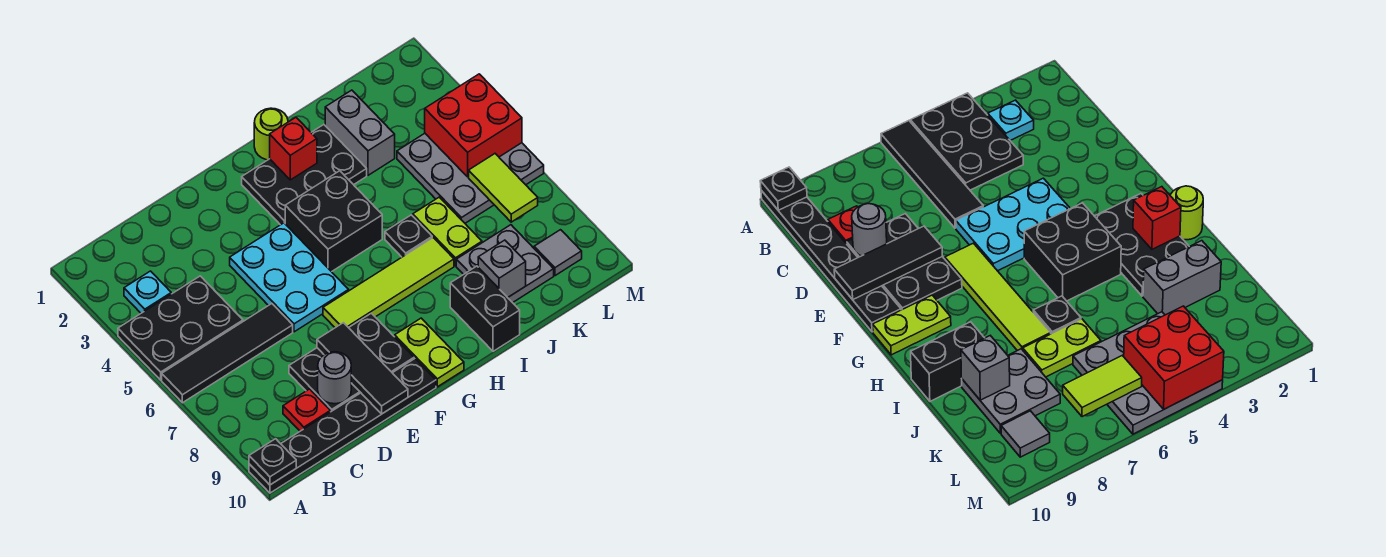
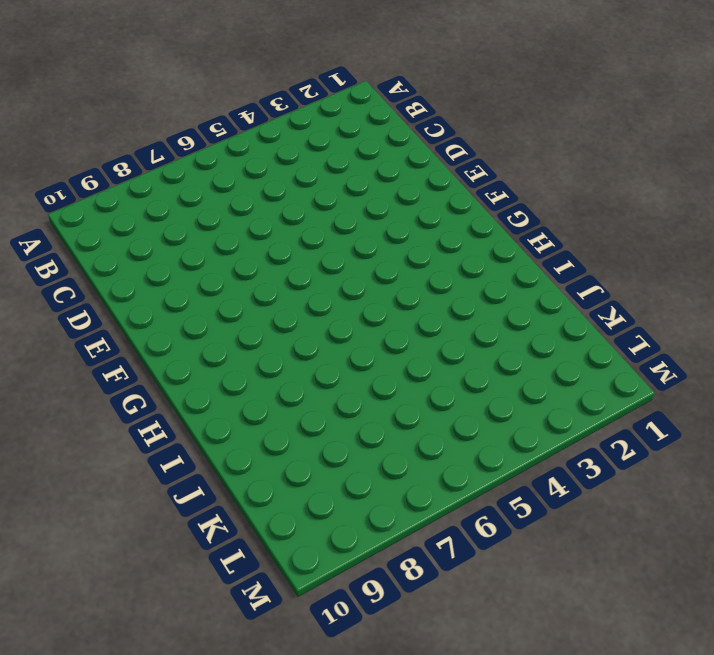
none -> black 2x3 plate [118,276,243,380]
none -> black 1x4 tile [162,304,293,403]
none -> black 1x6 plate [249,359,436,493]

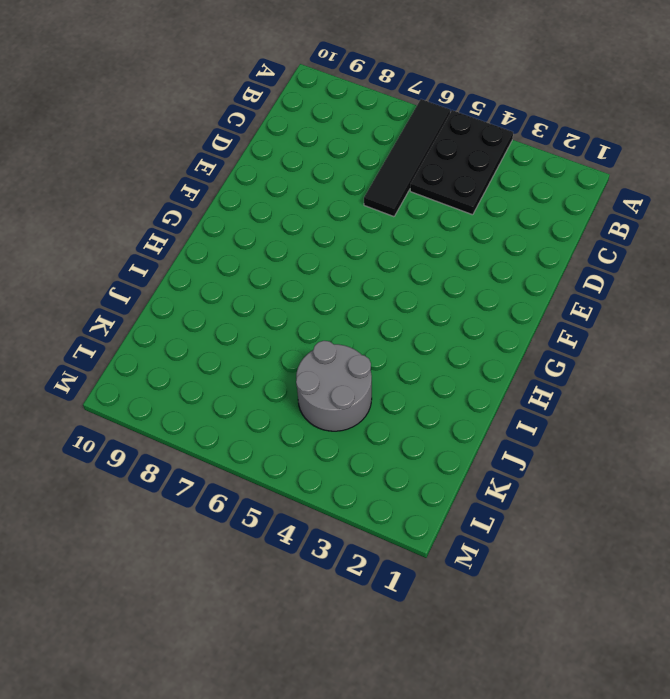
grey 2x2 round brick [296,341,372,431] -> grey 3x3 plate [397,133,544,223]
none -> black 1x6 plate [249,359,436,493]
none -> cyan 1x1 plate [124,271,171,313]
none -> red 1x1 plate [283,389,330,431]

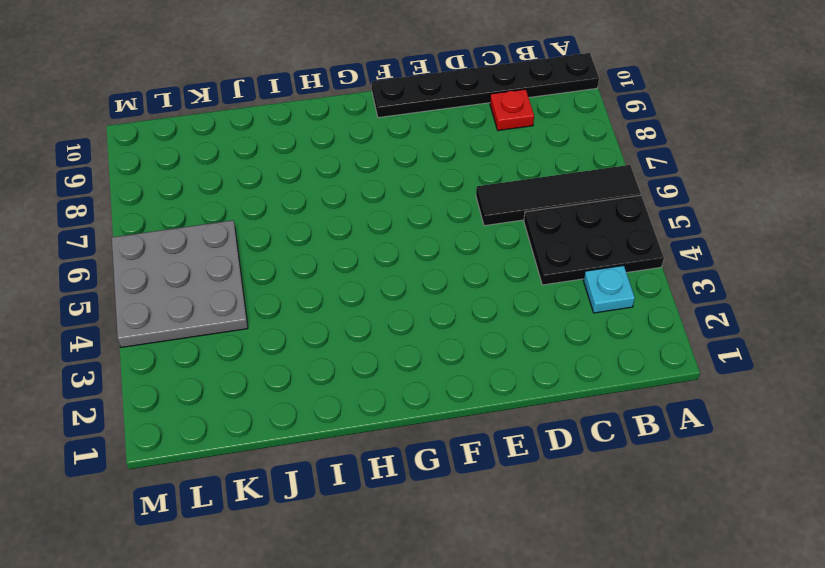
none -> black 2x3 plate [289,313,414,412]
none -> cyan 2x3 plate [230,223,349,332]
none -> lime 1x4 tile [323,238,454,328]

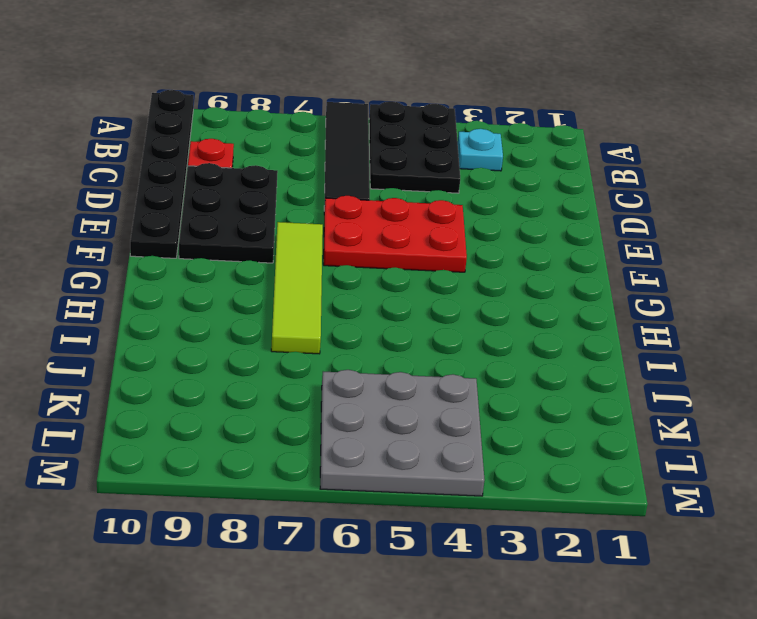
red 2x3 plate [324,196,467,272] -> cyan 2x3 plate [230,223,349,332]
none -> black 2x3 plate [242,125,367,225]
none -> black 2x2 brick [285,171,382,272]
none -> lime 1x2 plate [395,318,464,387]

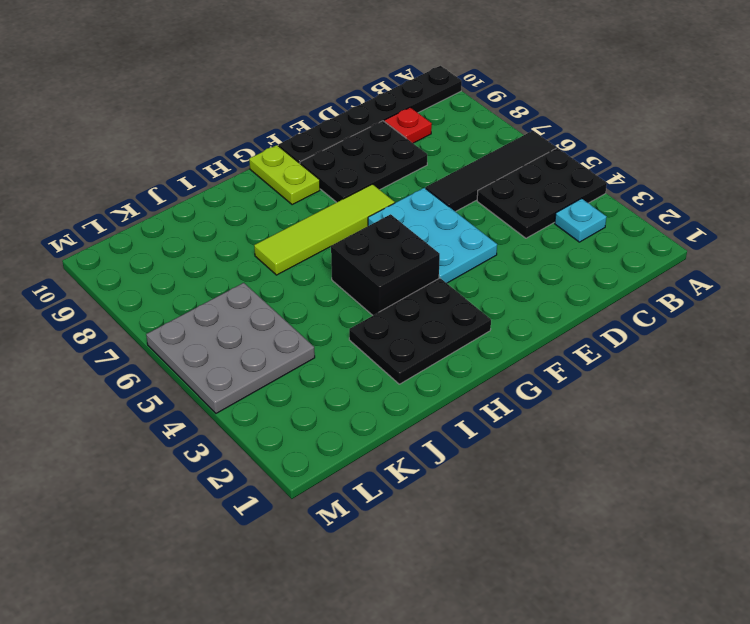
none -> lime 1x1 round brick [254,108,288,160]
none -> black 1x1 plate [385,215,432,257]
none -> black 1x2 brick [450,266,520,351]

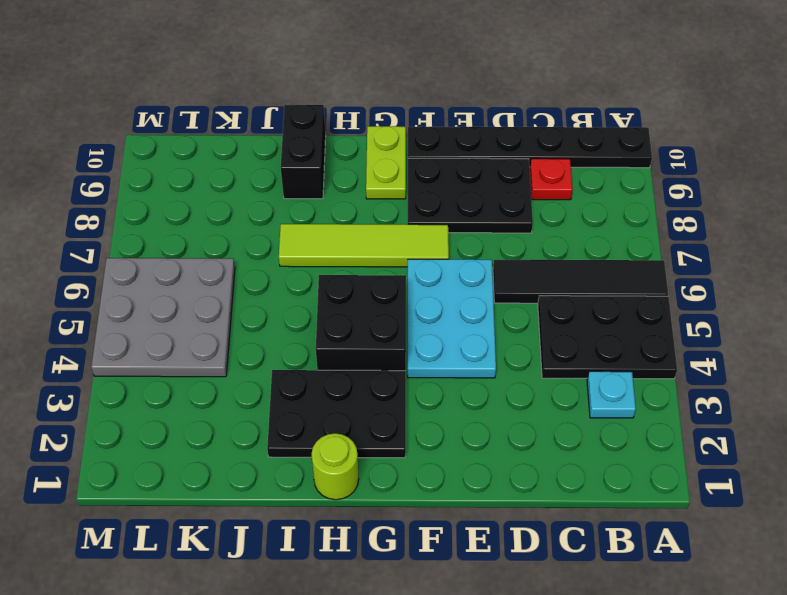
none -> black 1x1 plate [385,215,432,257]
none -> grey 1x2 brick [325,90,395,175]
none -> lime 1x2 plate [413,197,482,266]

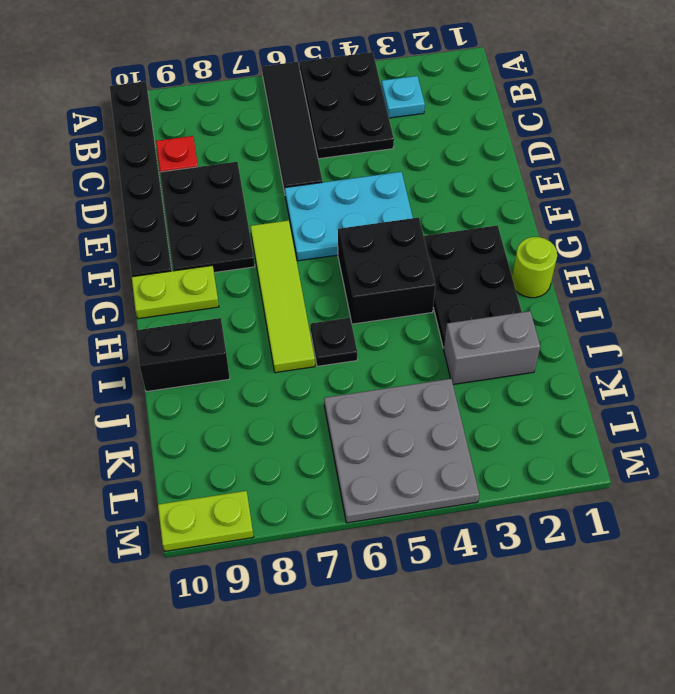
lime 1x2 plate [158,491,253,551] -> lime 1x2 plate moved to [413,197,482,266]
none -> grey 2x2 plate [456,225,554,303]
none -> grey 1x1 tile [534,230,582,276]
none -> black 1x1 plate [249,439,296,485]

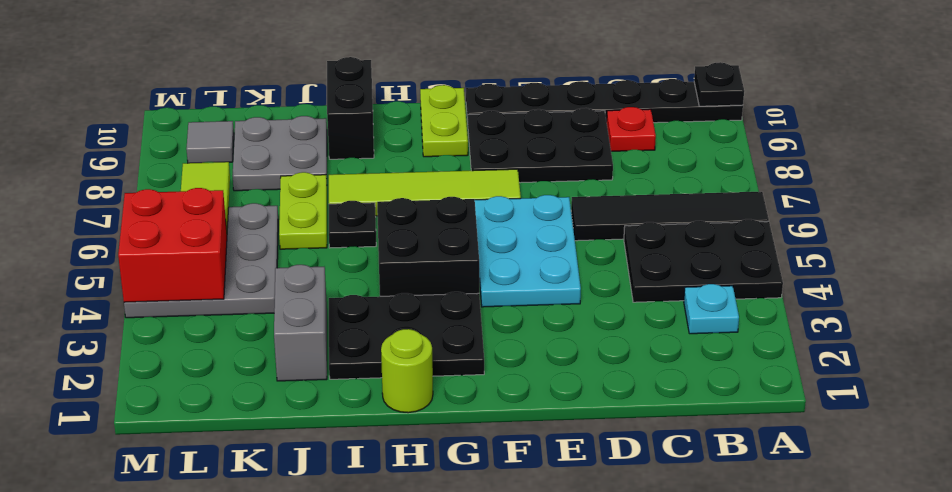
none -> grey 1x1 round brick [318,352,351,404]
none -> black 1x3 tile [317,323,408,414]
none -> red 1x1 brick [270,117,317,180]

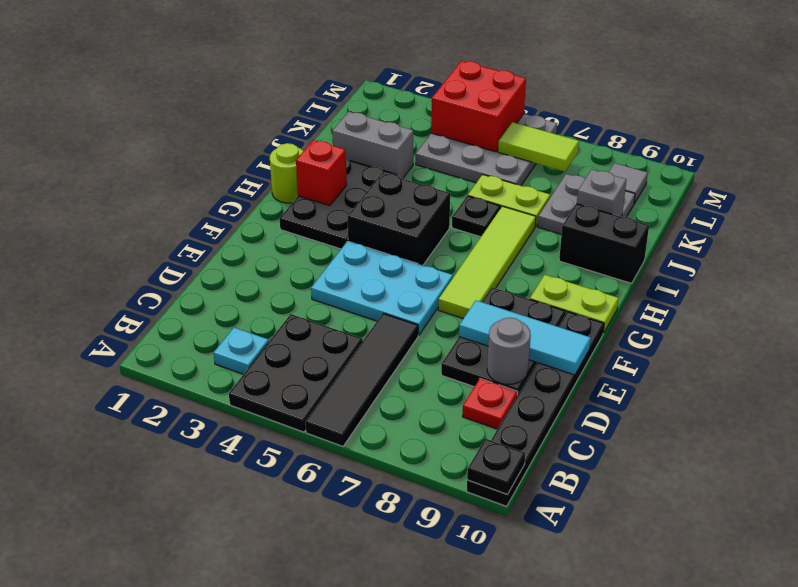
cyan 1x3 tile [459,300,591,375] -> black 1x3 tile [317,323,408,414]

